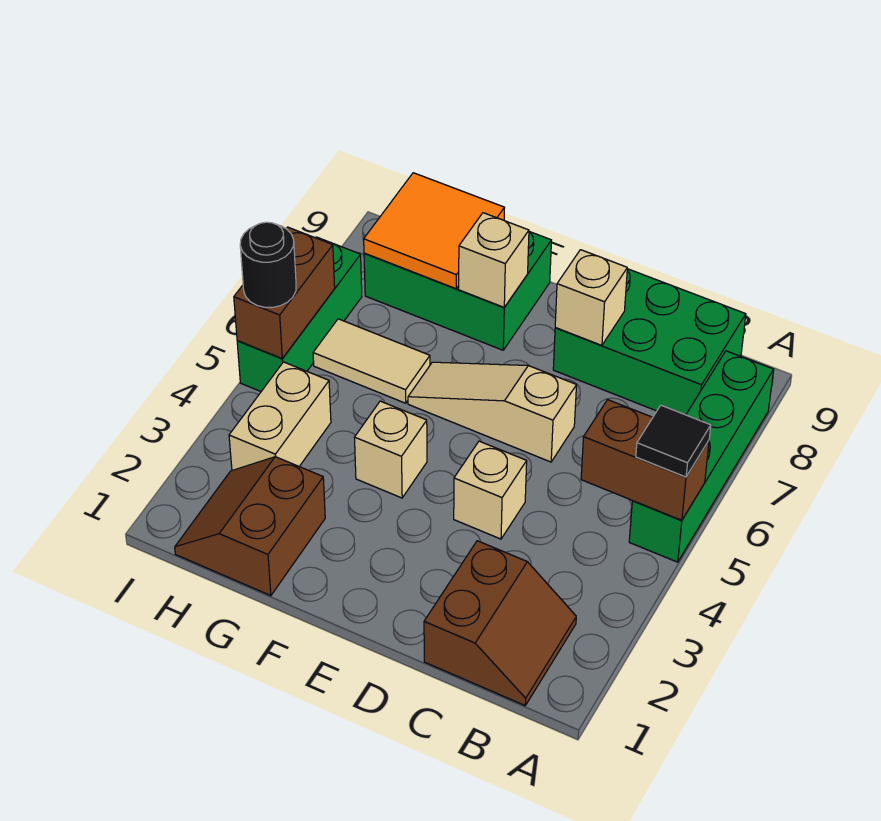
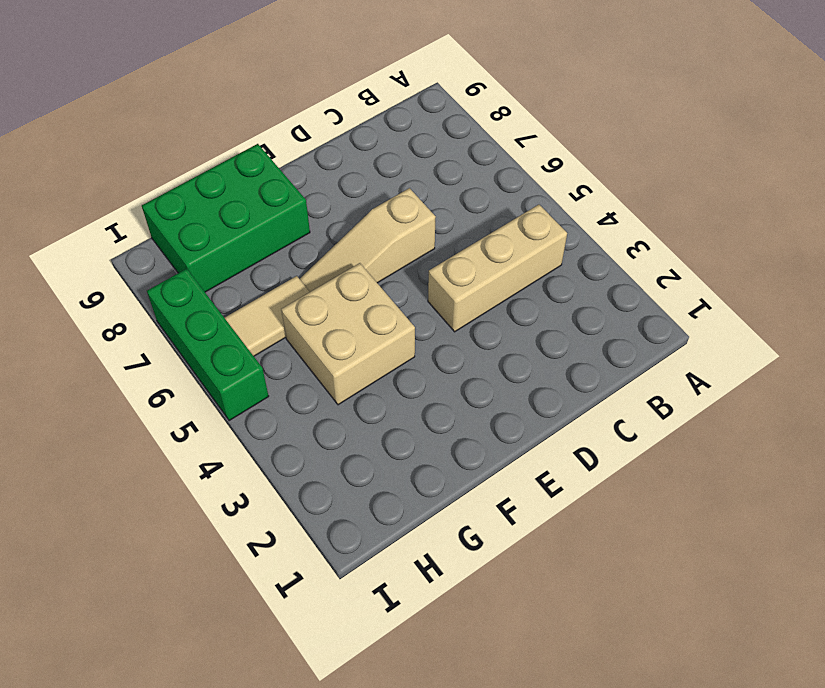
tan 1x3 brick [428,205,567,332] -> tan 1x1 brick [454,441,527,539]
tan 2x2 brick [281,263,415,405] -> tan 1x1 brick [354,401,427,498]
none -> green 1x4 brick [629,351,774,562]
none -> brown 2x2 slope [424,541,576,705]
none -> green 2x3 brick [553,269,746,415]

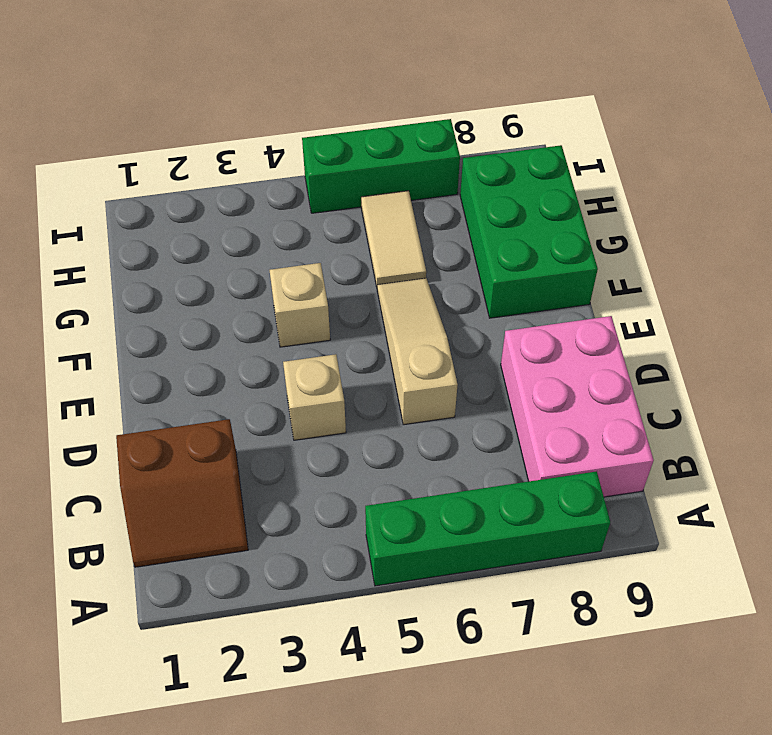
pink 2x3 brick [501,316,654,497] -> green 2x3 brick [553,269,746,415]
none -> brown 2x2 slope [175,457,325,596]
none -> tan 1x2 brick [229,362,331,470]
none -> brown 1x2 brick [581,400,709,520]

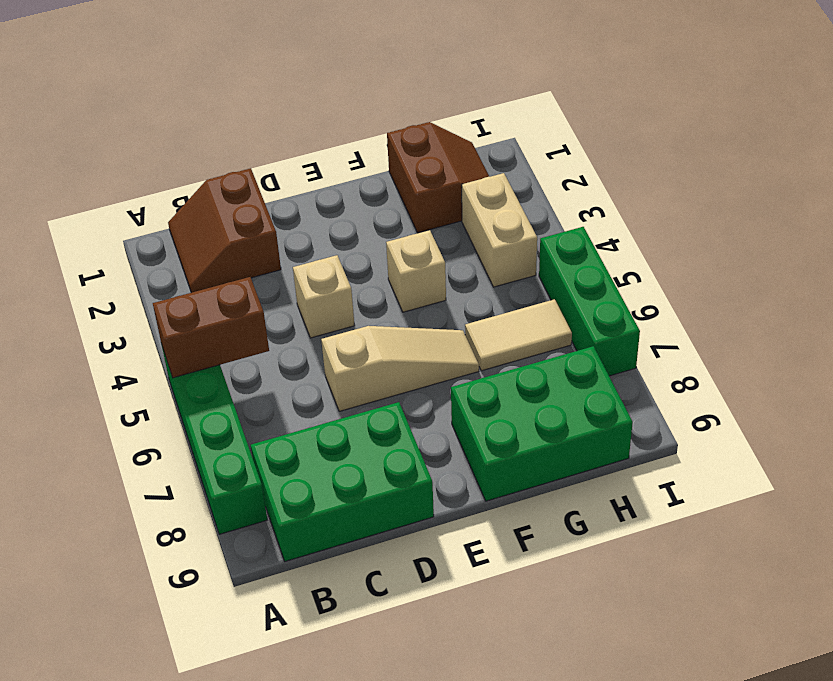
none -> tan 1x1 brick [555,250,627,345]
none -> tan 1x1 brick [459,213,529,307]
none -> orange 2x2 tile [364,173,504,289]

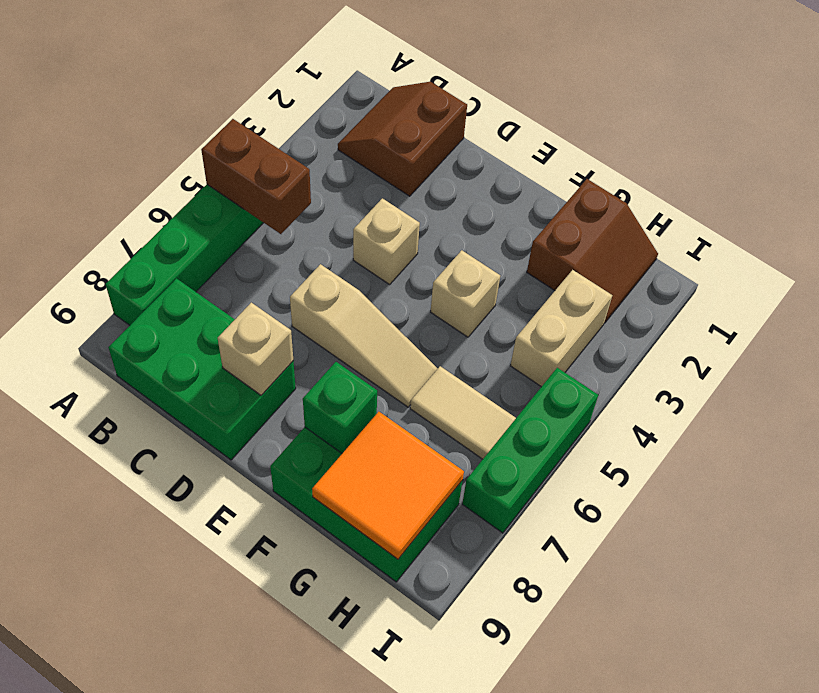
green 1x1 brick [303,362,377,453] -> tan 1x1 brick [459,213,529,307]
none -> brown 1x2 brick [234,227,335,359]
none -> black 1x1 tile [636,405,711,477]
none -> black 1x1 round brick [240,222,296,307]

